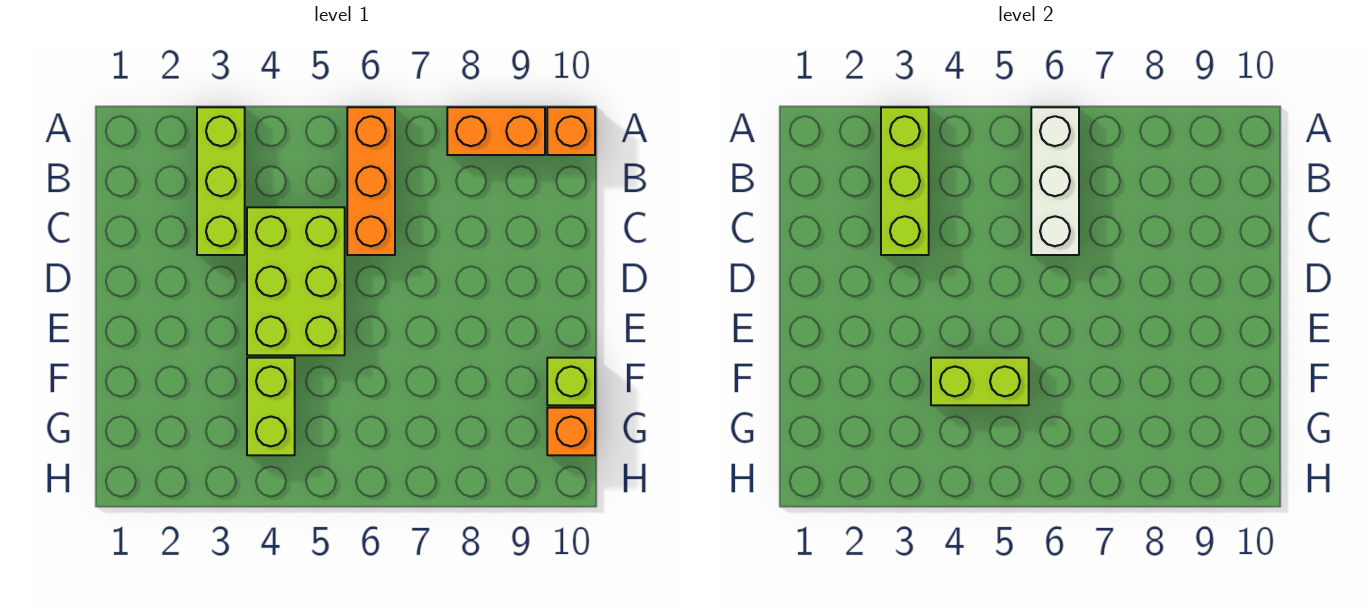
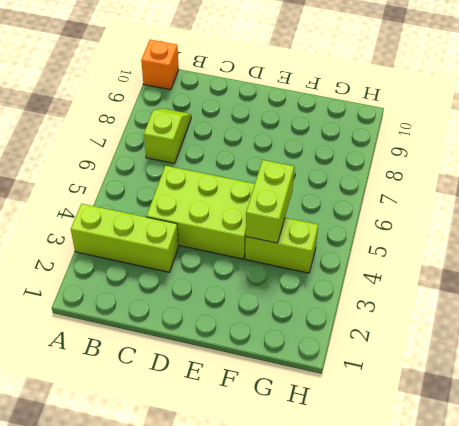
lime 1x2 slope [144,109,191,164] -> none
none -> orange 1x3 brick [347,107,395,255]
none -> orange 1x2 brick [447,107,545,155]

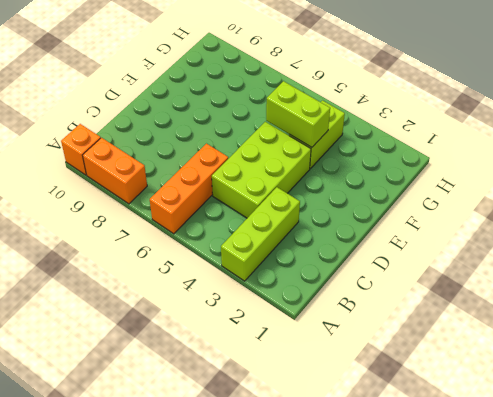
none -> lime 1x1 brick [547,358,595,405]
none -> orange 1x1 brick [547,408,595,455]

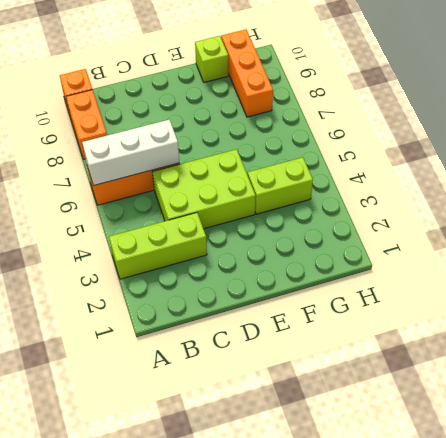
orange 1x3 brick [221,30,273,117] -> orange 1x1 brick [547,408,595,455]
none -> lime 1x3 brick [881,107,929,255]
none -> lime 1x2 brick [931,358,1029,405]

